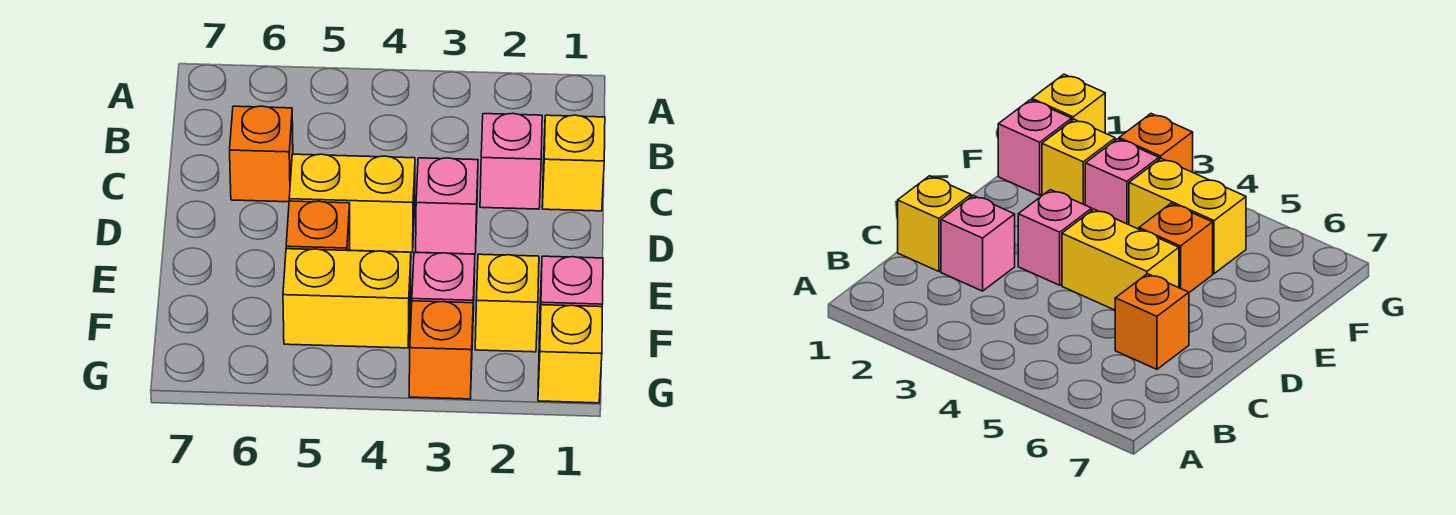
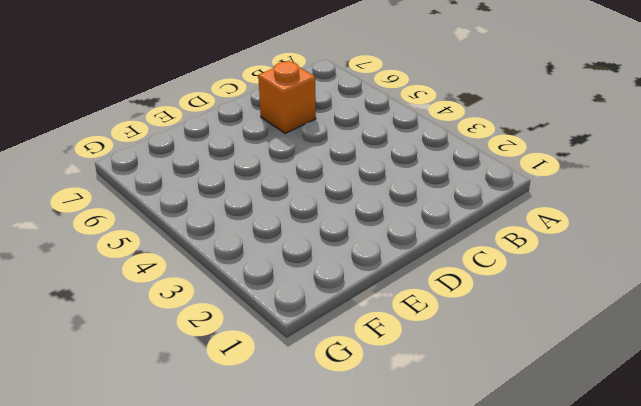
none -> yellow 1x1 brick [542,115,605,211]
none -> pink 1x1 brick [480,113,542,209]
none -> pink 1x1 brick [416,158,478,254]

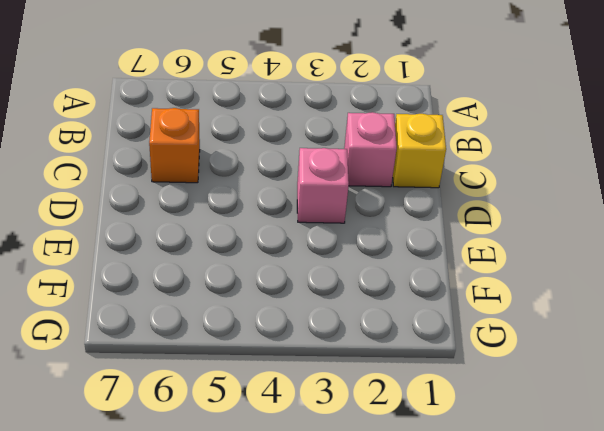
none -> yellow 1x2 brick [289,154,415,252]
none -> orange 1x1 brick [286,201,350,251]
none -> pink 1x1 brick [539,256,603,342]

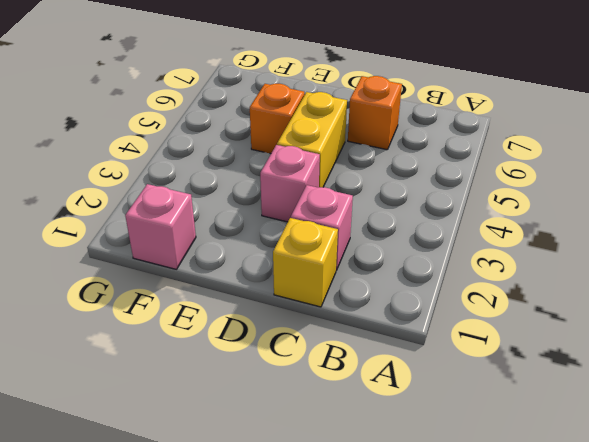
none -> yellow 1x1 brick [475,254,539,352]
none -> pink 1x1 brick [412,253,475,340]
none -> yellow 1x2 brick [283,249,411,348]

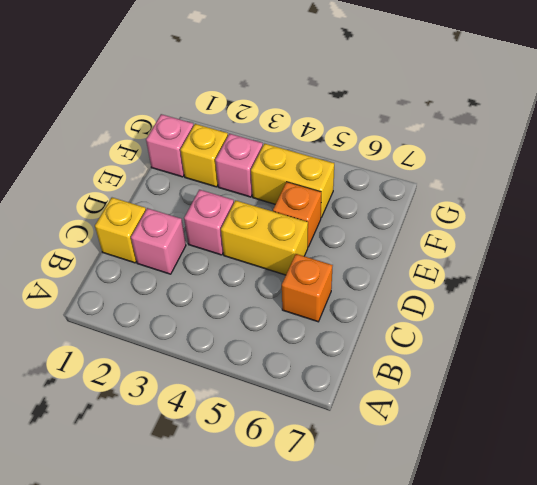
none -> yellow 1x1 brick [538,305,602,403]
none -> orange 1x1 brick [409,301,473,399]

